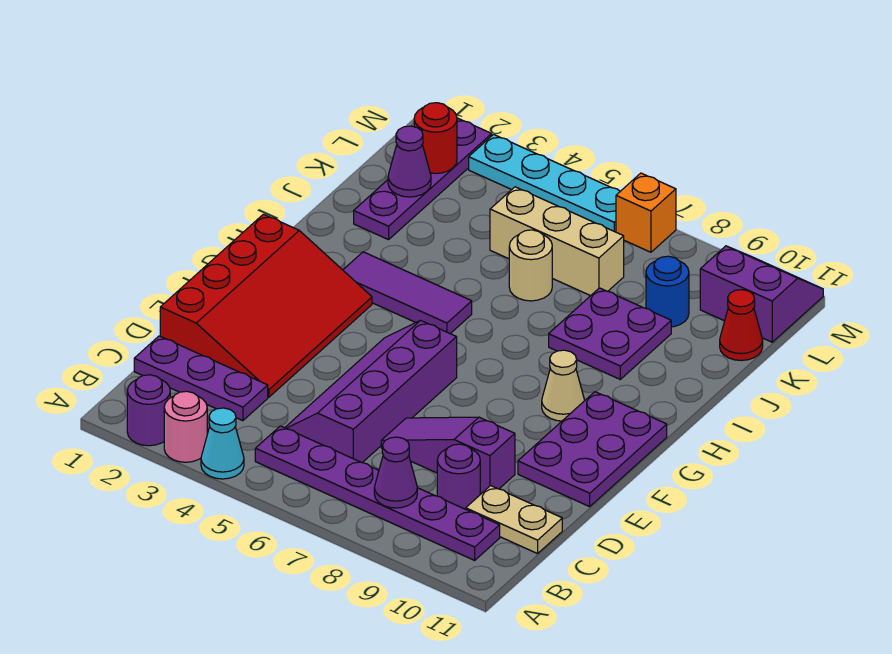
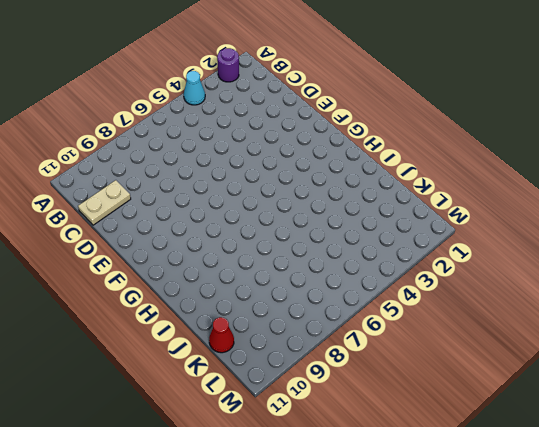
none -> pink 1x1 round brick [164,391,207,462]
none -> purple 1x6 plate [255,426,500,560]
none -> purple 1x3 plate [134,336,268,421]

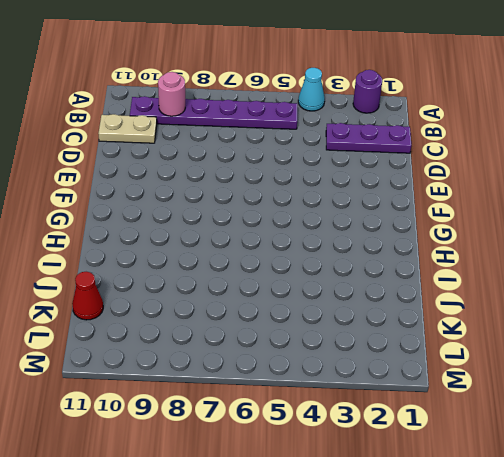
pink 1x1 round brick [158,72,185,116] -> pink 1x1 round brick moved to [164,391,207,462]
none -> purple 2x4 slope [285,320,457,463]
none -> purple 1x1 round brick [437,444,480,509]
none -> red 3x4 slope [160,214,372,397]

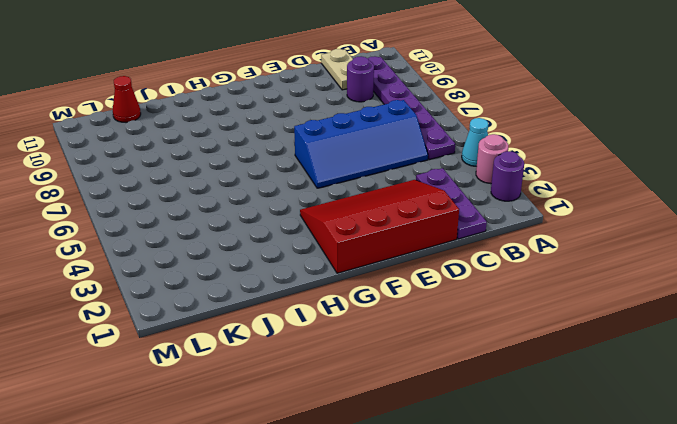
blue 2x4 slope [294,100,428,188] -> purple 2x4 slope [285,320,457,463]
none -> purple 1x3 slope [381,417,515,493]
none -> purple 2x3 plate [518,392,667,507]
none -> tan 1x1 cone [542,350,585,421]

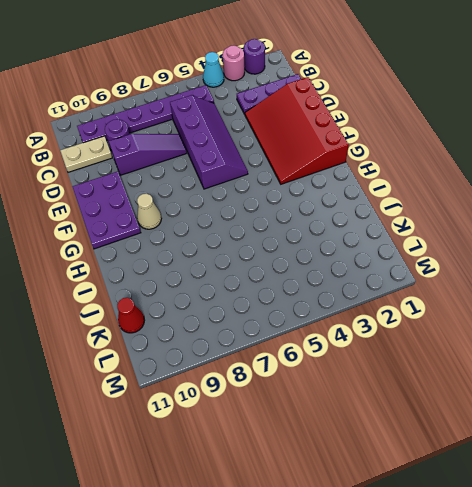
none -> purple 1x3 tile [343,252,472,334]
none -> purple 2x2 plate [549,288,671,379]
none -> purple 1x4 plate [354,118,492,240]

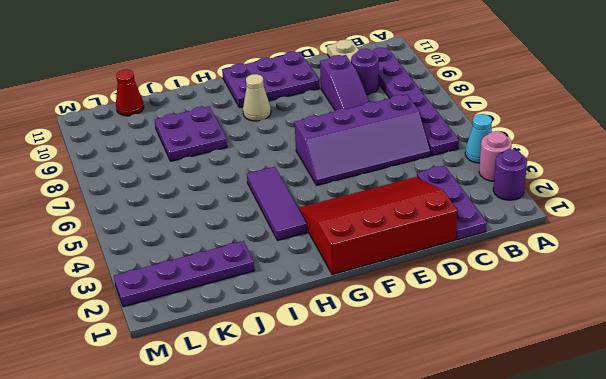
none -> tan 1x1 round brick [509,230,552,301]
none -> tan 1x3 brick [490,187,624,296]
none -> blue 1x1 round brick [646,256,689,327]

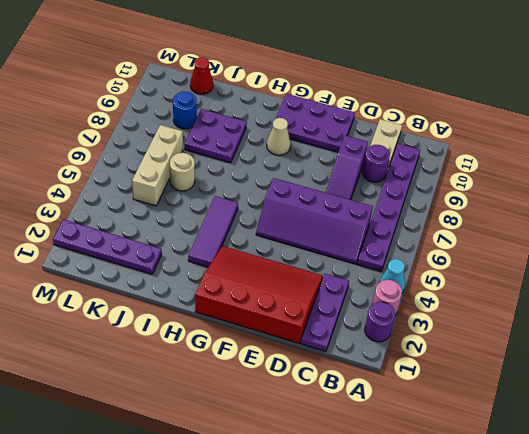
none -> purple 2x2 slope [700,246,823,342]
none -> cyan 1x4 plate [469,135,620,232]
none -> orange 1x1 brick [616,173,676,252]

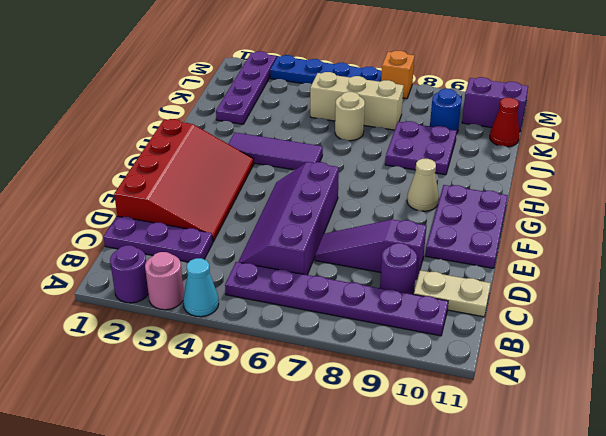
blue 1x4 plate [270,55,382,84] -> cyan 1x4 plate [469,135,620,232]
none -> purple 1x1 cone [374,437,417,508]
none -> purple 1x1 cone [388,126,431,197]
none -> red 1x1 round brick [414,103,457,174]

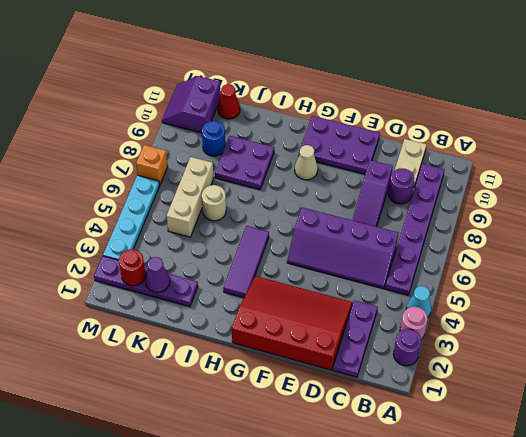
none -> purple 1x1 cone [374,437,417,508]

